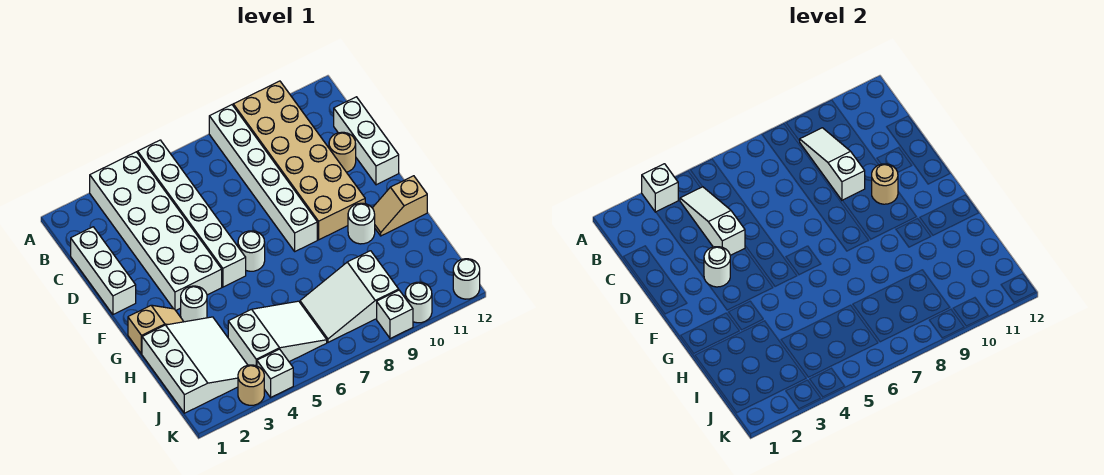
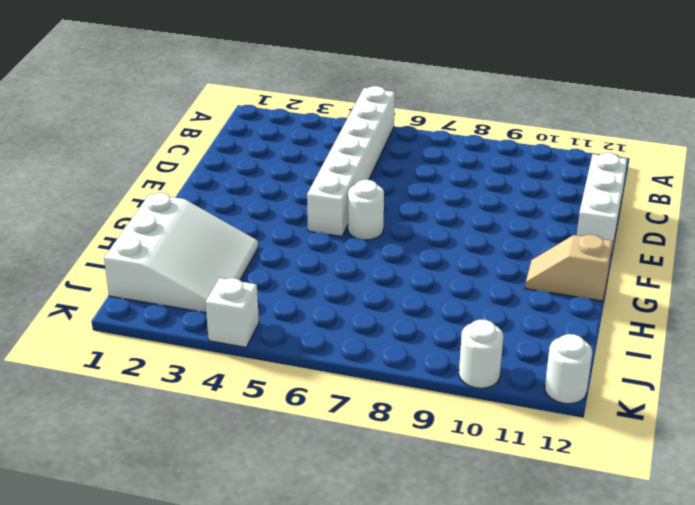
none -> white 2x6 brick [90,152,222,310]
none -> white 1x6 brick [209,105,317,251]
none -> tan 2x6 brick [233,81,365,240]

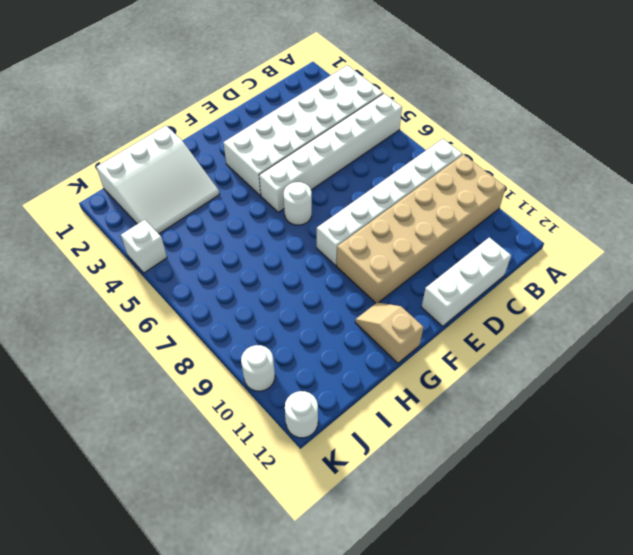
none -> white 1x3 brick [71,227,136,314]
none -> tan 1x1 round brick [329,132,356,172]
none -> tan 1x2 slope [128,305,184,354]

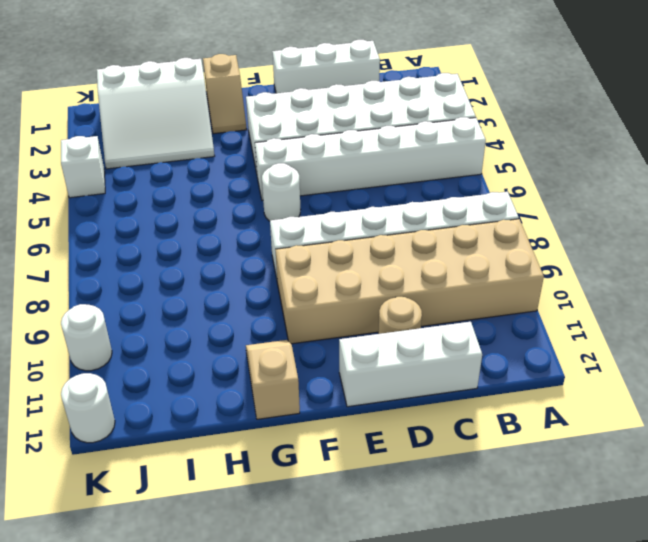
none -> white 1x1 round brick [181,286,207,322]
none -> white 1x1 round brick [348,203,375,244]
none -> white 2x3 slope [228,301,327,366]

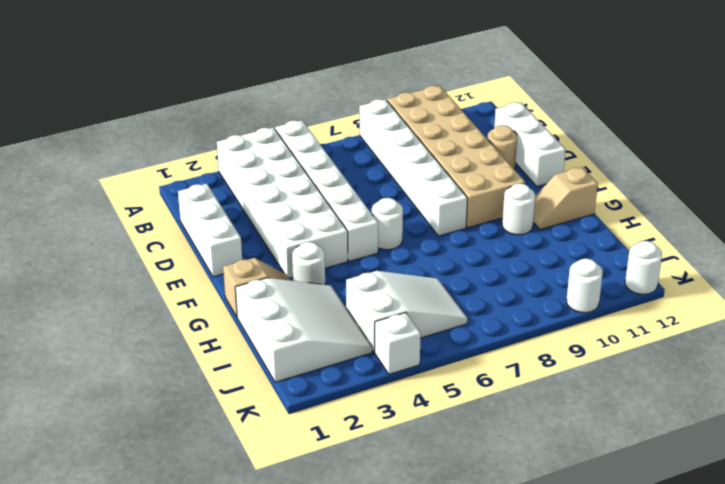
none -> white 2x3 slope [300,251,399,342]
none -> tan 1x1 round brick [238,365,264,405]
none -> white 1x1 brick [377,290,413,339]

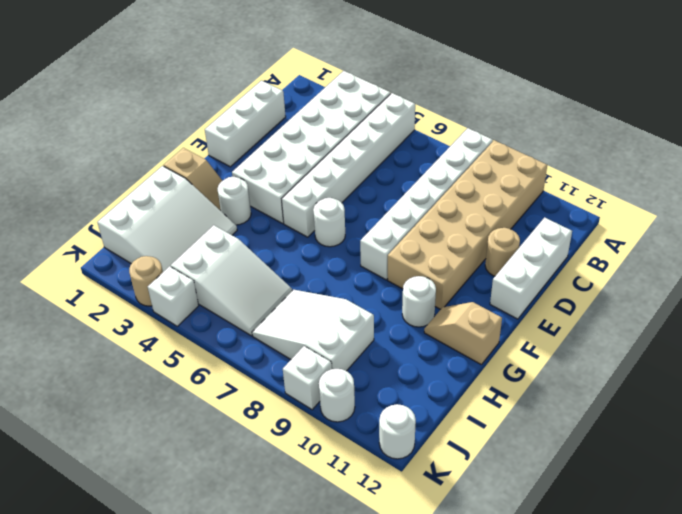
none -> white 1x1 brick [642,164,678,212]
none -> white 1x3 slope [680,187,745,255]
none -> white 1x3 slope [800,128,865,200]

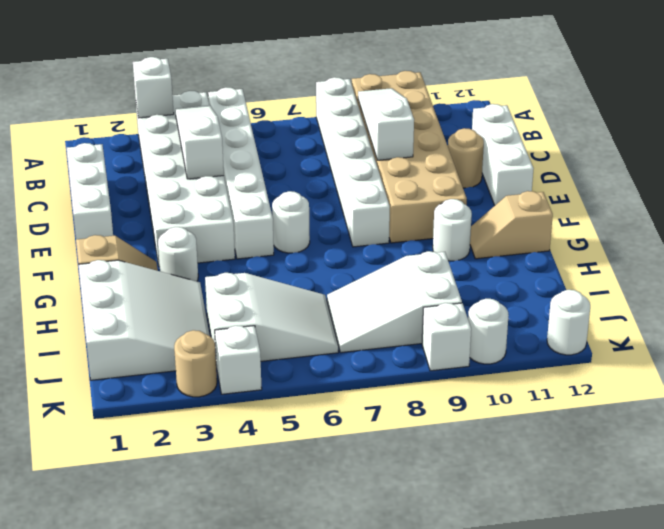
none -> white 1x1 round brick [704,247,730,287]
none -> tan 1x1 round brick [872,164,898,204]

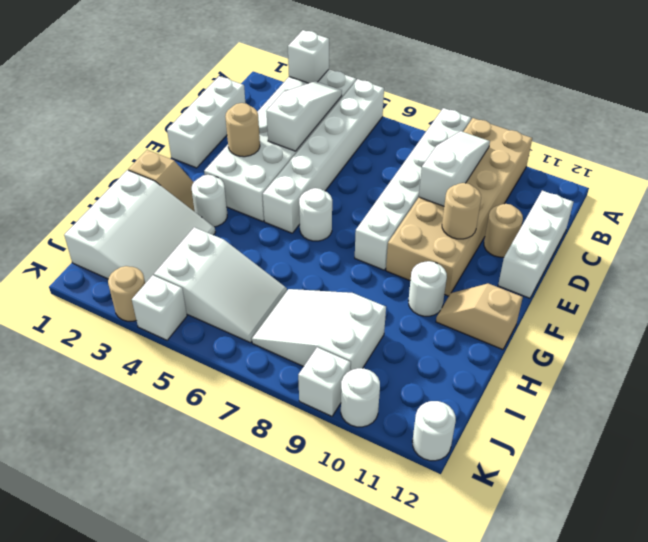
tan 1x1 round brick [225,103,260,157] -> white 1x1 round brick [704,247,730,287]

